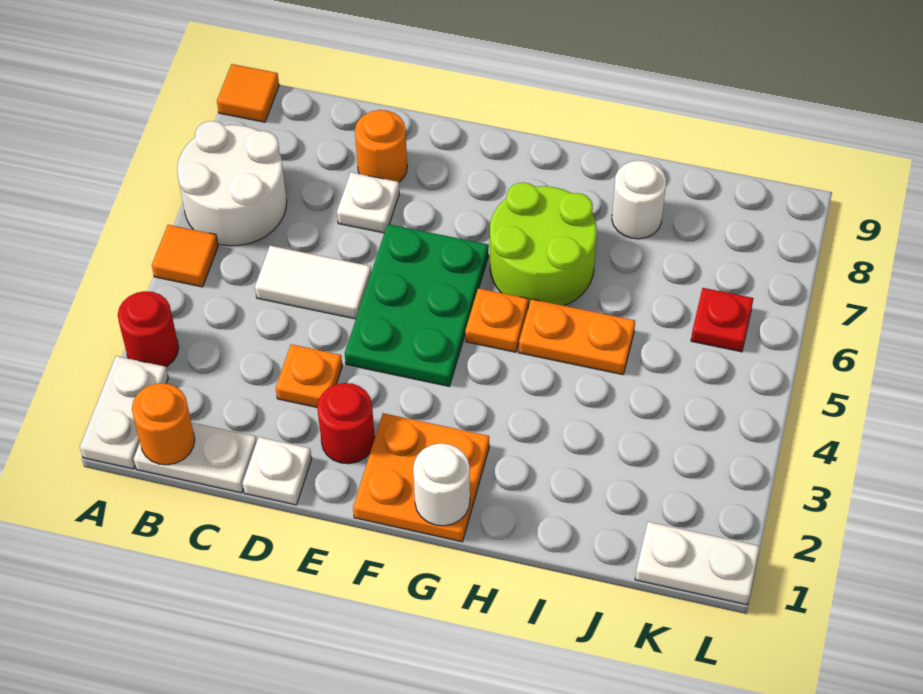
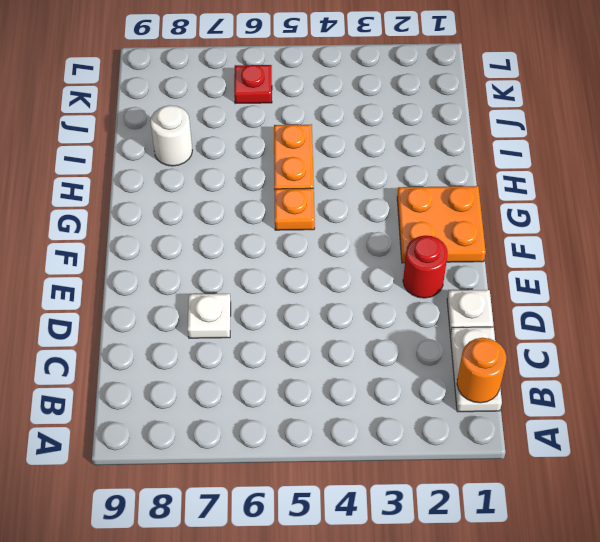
none -> white 1x2 plate [80,356,168,469]
none -> red 1x1 round brick [118,291,179,367]
none -> orange 1x1 tile [152,225,218,287]

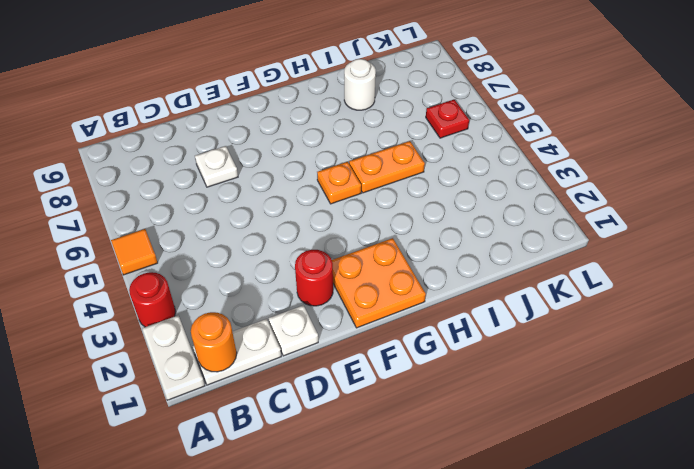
none -> white 2x2 round brick [177,121,287,246]
none -> orange 1x1 tile [217,64,279,122]
none -> white 1x2 tile [255,246,371,319]

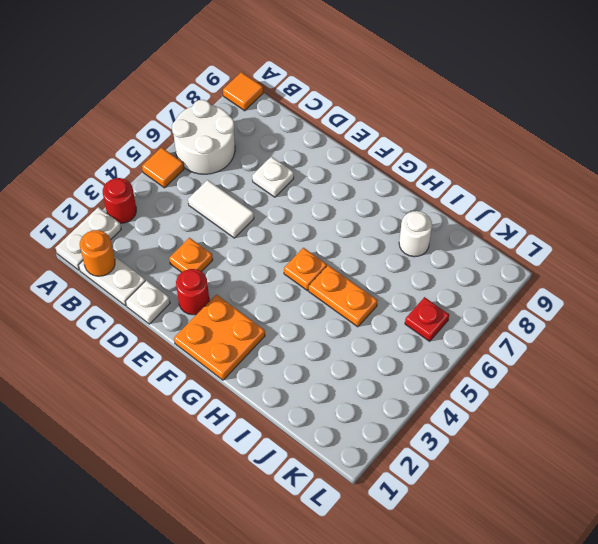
none -> orange 1x1 round brick [355,110,407,182]
none -> green 2x3 plate [345,224,489,386]
none -> lime 2x2 round brick [490,182,597,308]

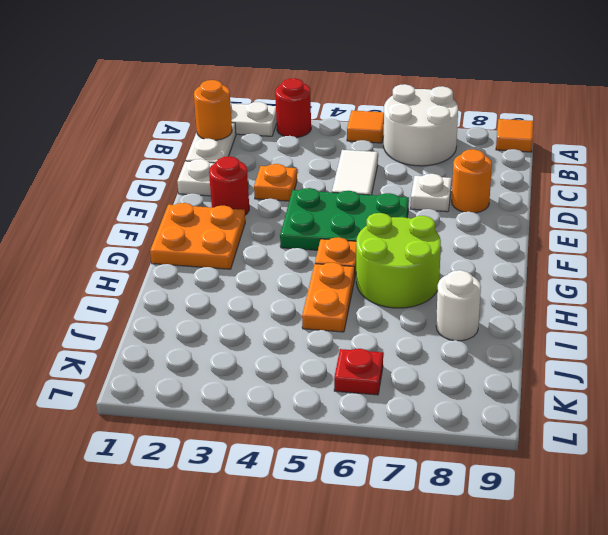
none -> white 1x2 plate [635,522,760,605]
none -> white 1x1 round brick [413,443,470,526]

